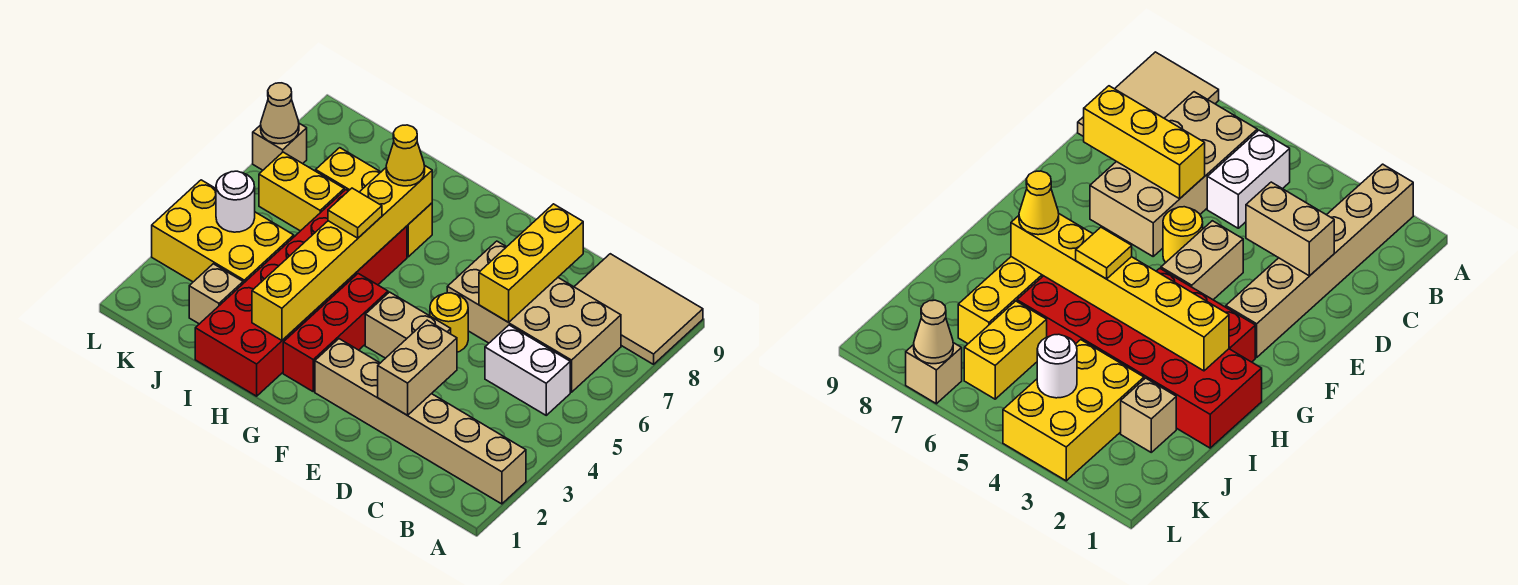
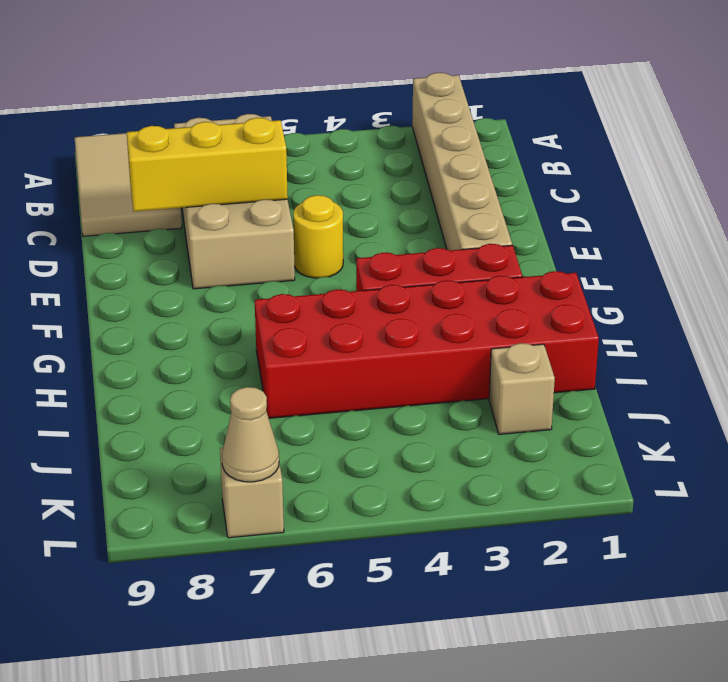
none -> white 1x2 brick [485,325,570,415]
none -> tan 1x2 brick [365,292,451,358]
none -> yellow 1x3 brick [316,148,432,257]

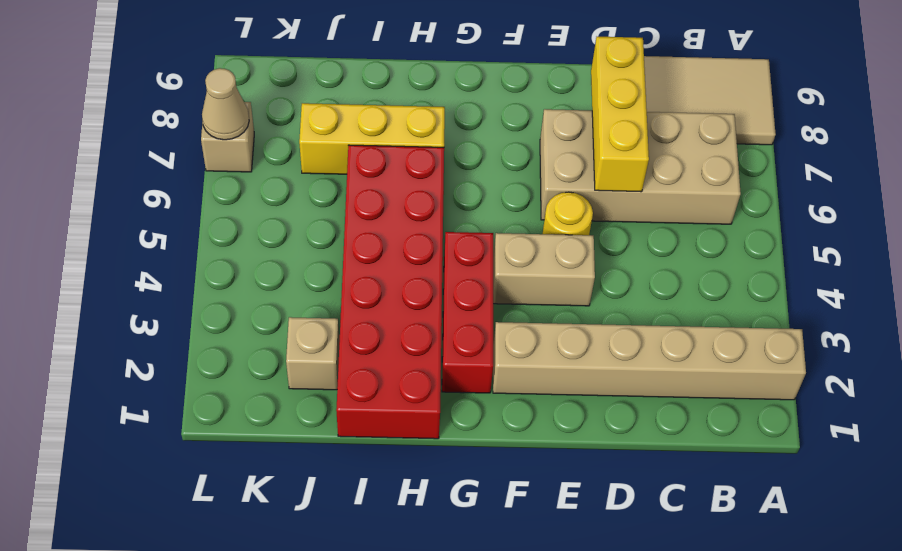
none -> white 1x2 brick [485,325,570,415]
none -> yellow 2x3 brick [152,180,294,283]
none -> yellow 1x2 brick [259,152,344,231]

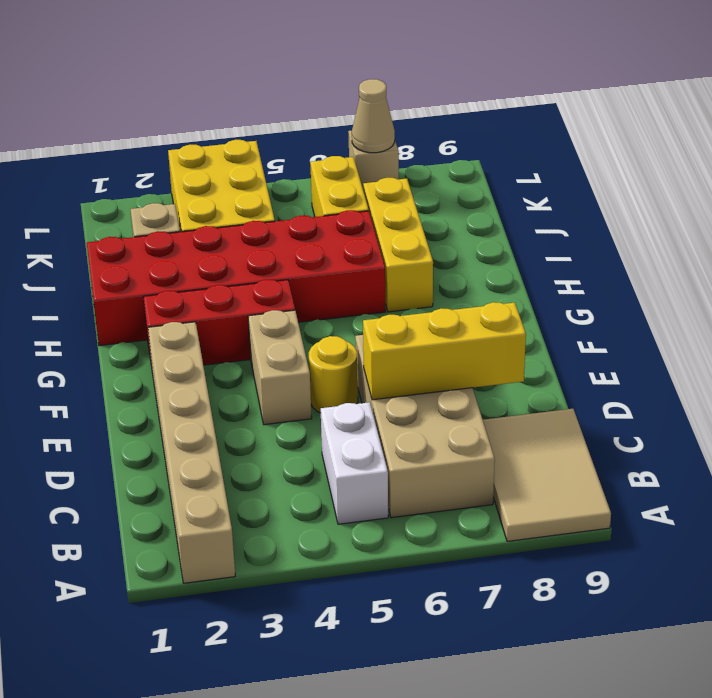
none -> tan 1x2 brick [378,320,457,415]
none -> yellow 1x6 brick [252,165,432,340]
none -> white 1x1 round brick [216,171,255,232]

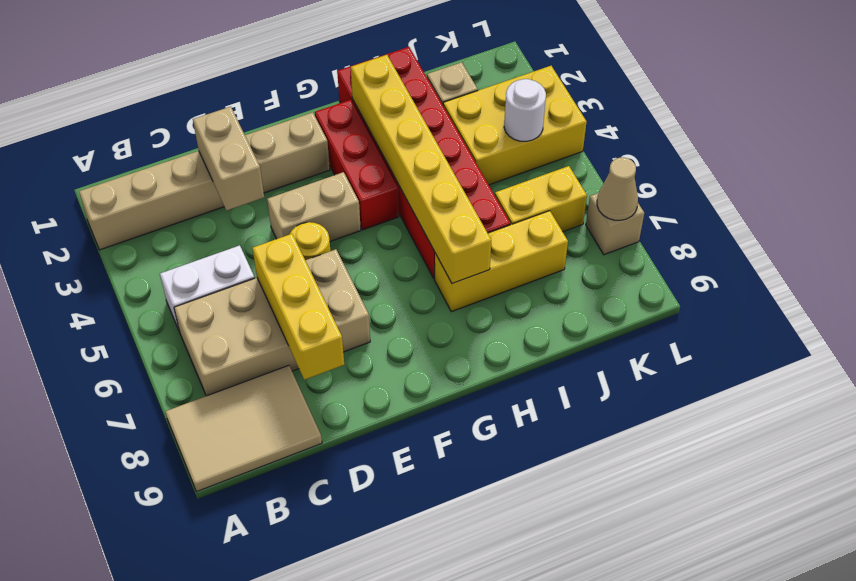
none -> yellow 1x1 tile [328,188,382,238]
none -> yellow 1x1 cone [386,125,425,186]

